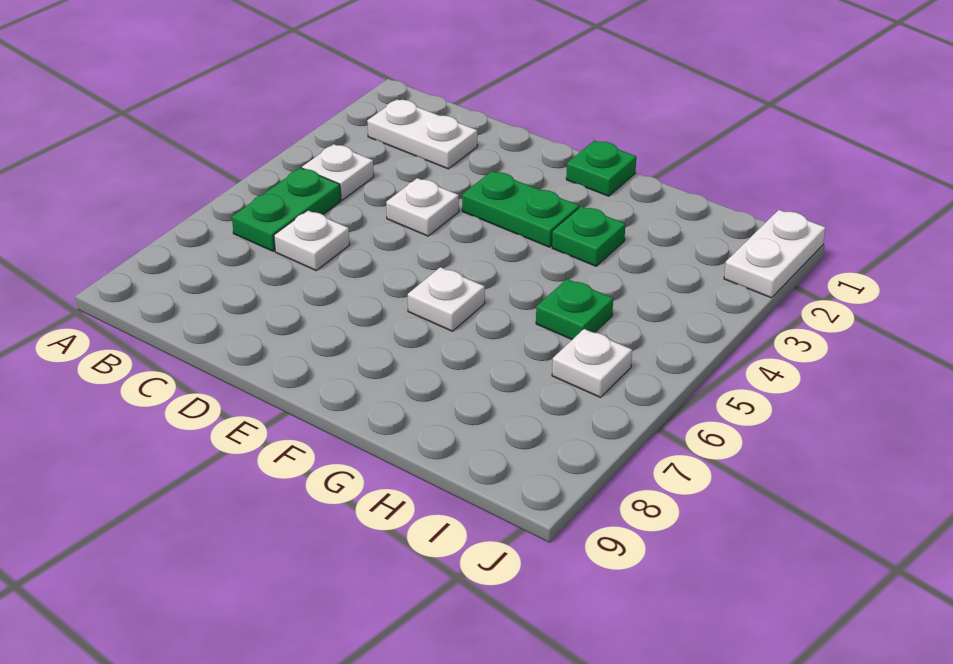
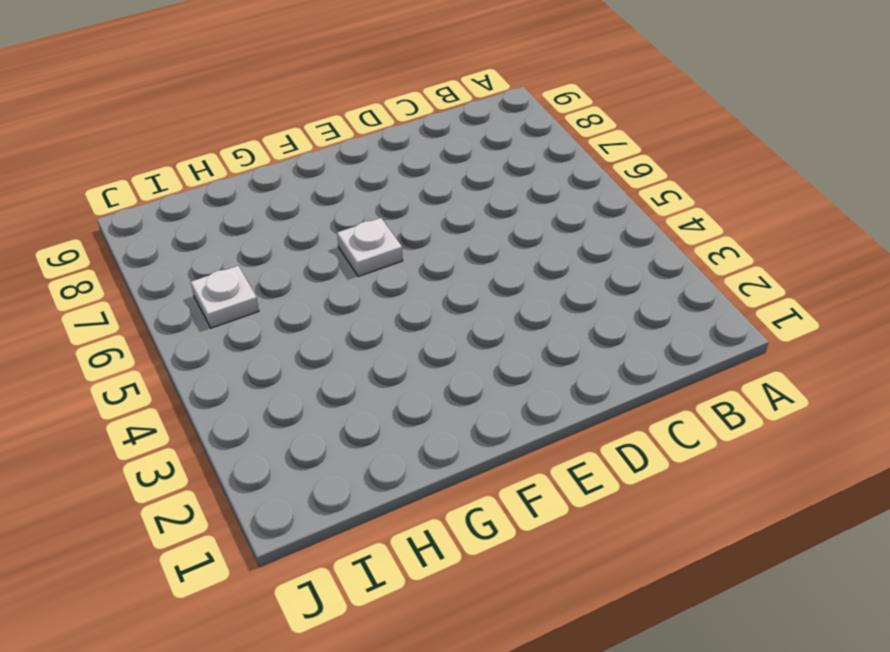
none -> white 1x2 plate [367,99,477,169]
none -> white 1x1 plate [302,144,374,200]
none -> green 1x2 plate [232,168,341,251]

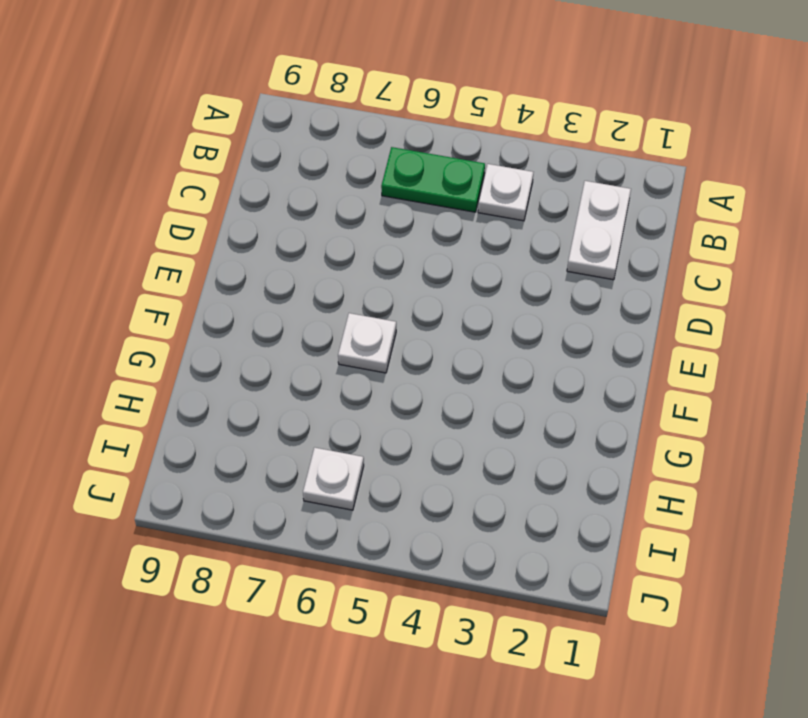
none -> white 1x1 plate [274,210,350,270]
none -> white 1x1 plate [386,178,459,236]
none -> green 1x2 plate [462,171,579,247]

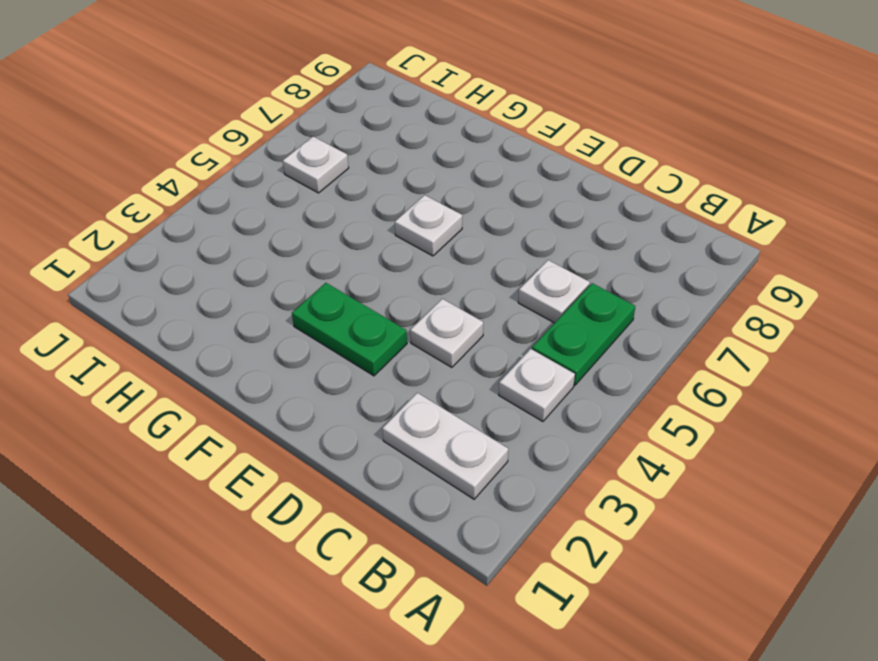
none -> green 1x1 plate [566,141,636,196]
none -> green 1x1 plate [552,206,625,266]
none -> green 1x1 plate [536,279,613,339]

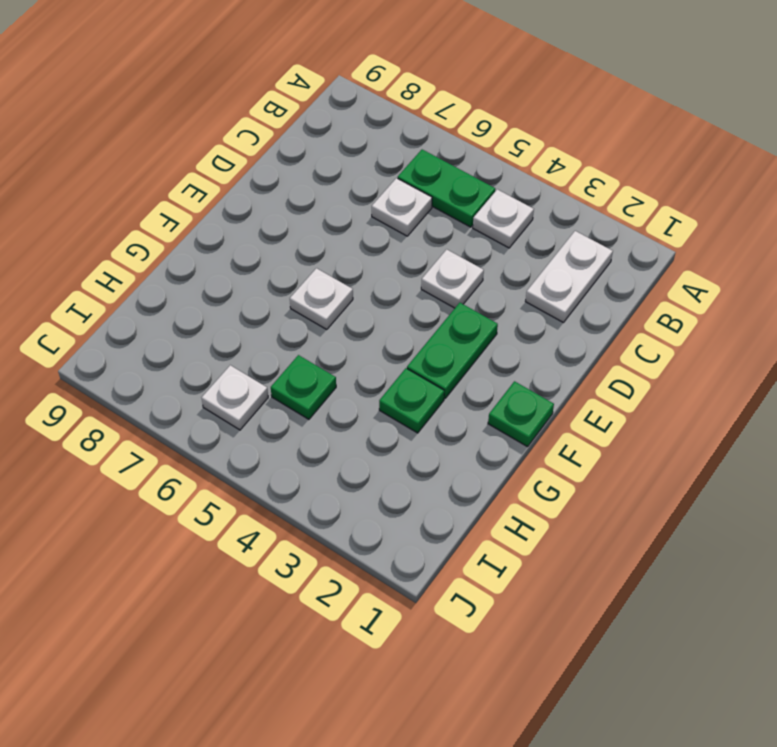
none -> white 1x2 plate [724,210,826,298]

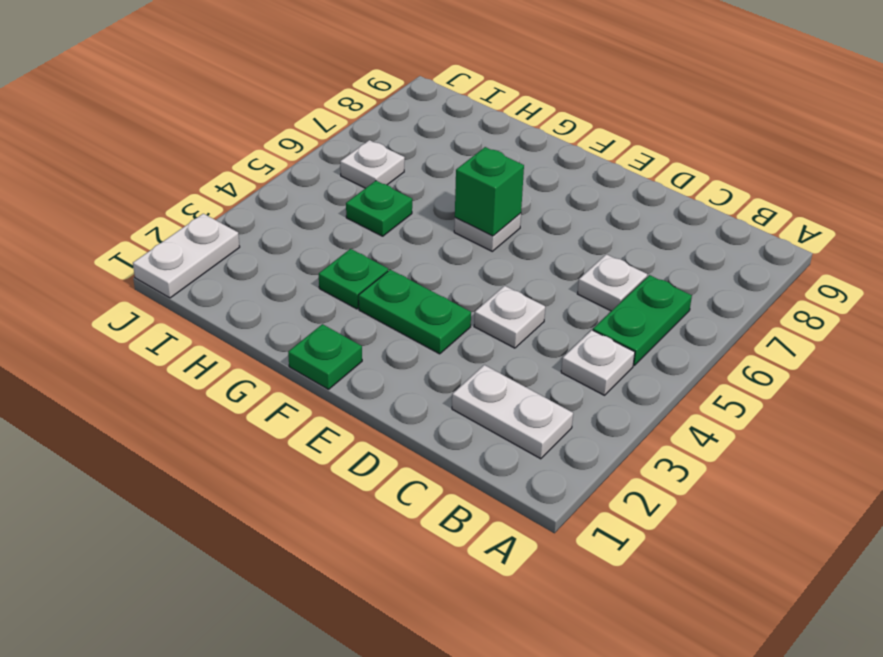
green 1x1 brick [455,147,524,236] -> none

